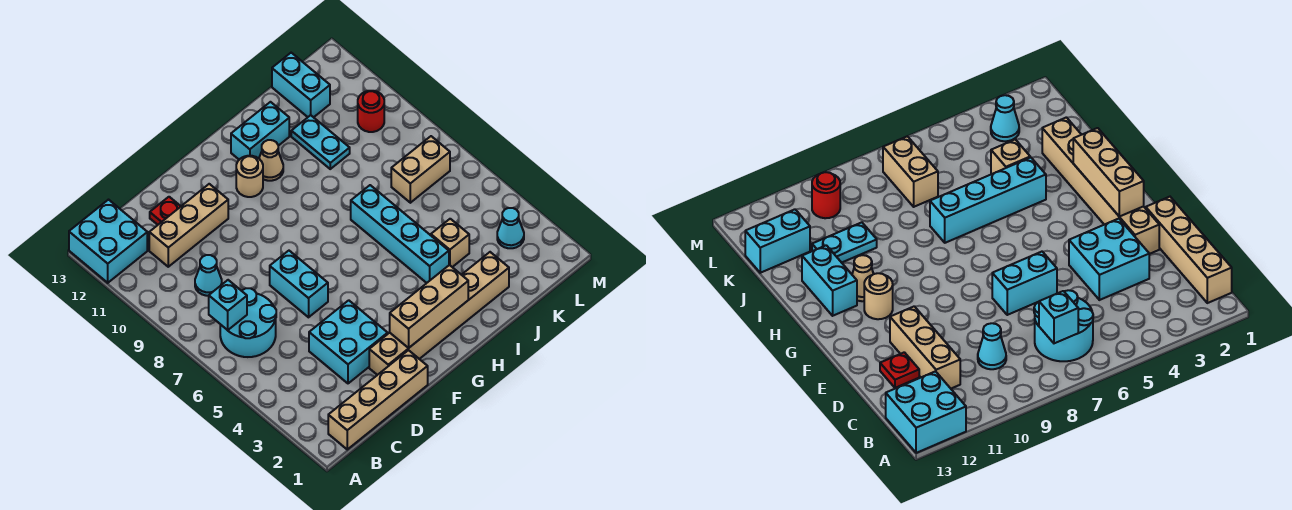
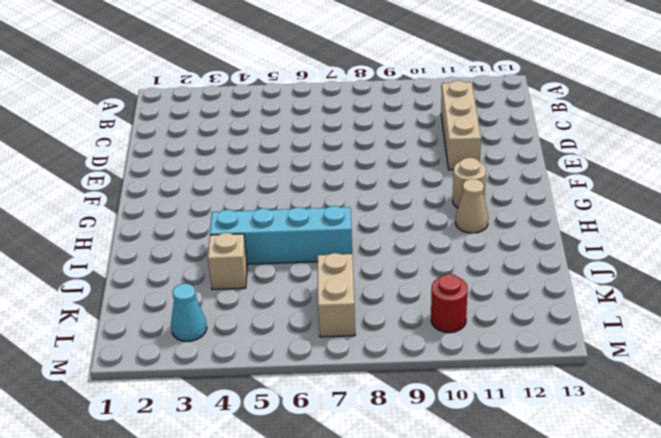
none -> cyan 2x2 brick [69,200,147,283]
none -> tan 1x4 brick [328,350,428,449]
none -> cyan 2x2 round brick [220,288,276,357]

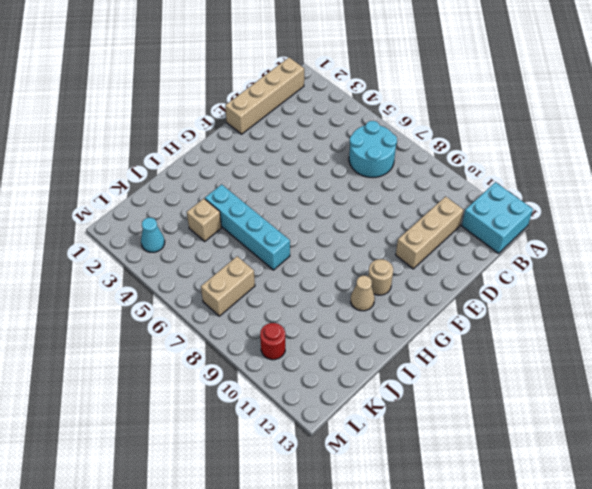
none -> cyan 1x1 cone [195,255,222,296]
none -> cyan 2x2 brick [309,300,388,383]
none -> red 1x1 plate [150,197,181,225]

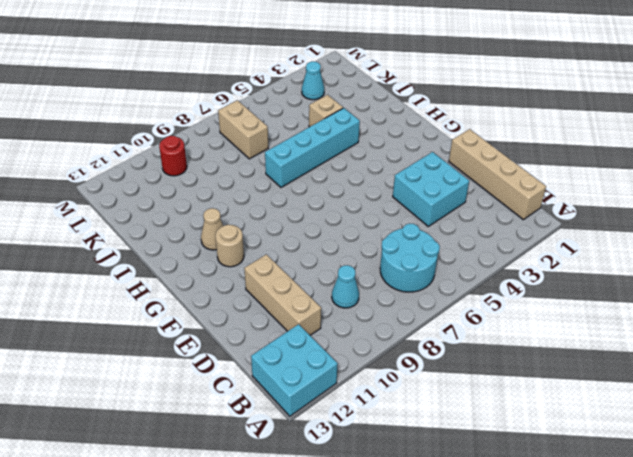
none -> red 1x1 plate [150,197,181,225]
none -> tan 1x6 brick [369,252,509,375]
none -> cyan 1x2 brick [270,251,328,317]

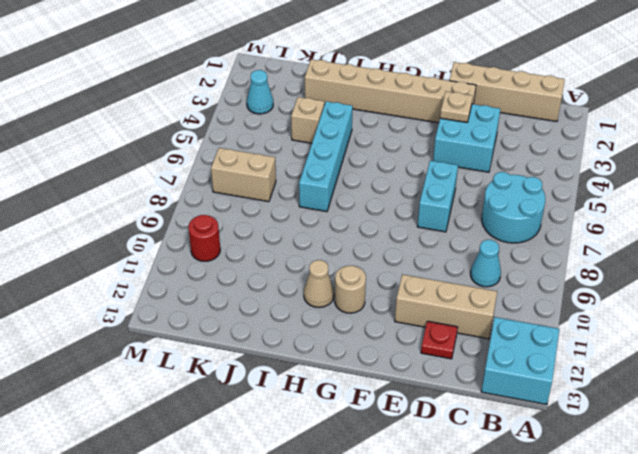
tan 1x1 plate [440,91,473,122] -> none
none -> cyan 1x2 brick [231,102,289,160]
none -> cyan 1x2 plate [291,115,350,169]
none -> cyan 1x2 brick [272,53,330,117]

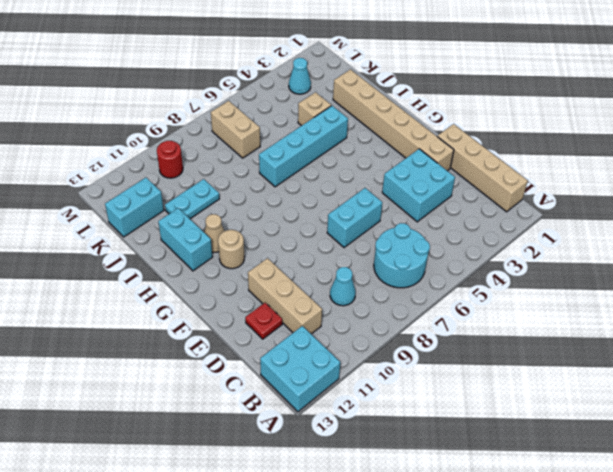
none -> cyan 1x1 brick [209,280,247,330]
none -> tan 1x3 brick [390,265,468,348]

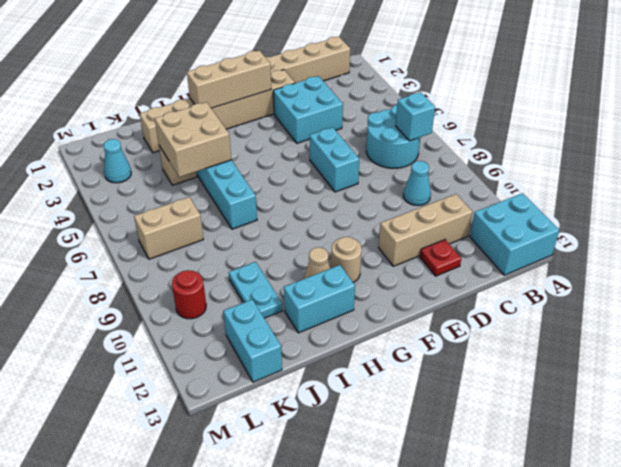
tan 2x2 brick [155,102,231,177] -> none

